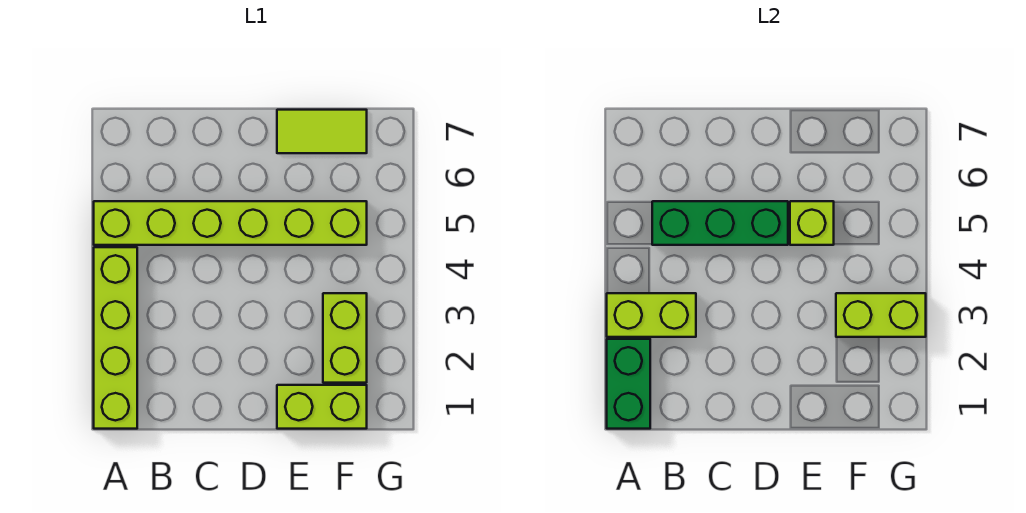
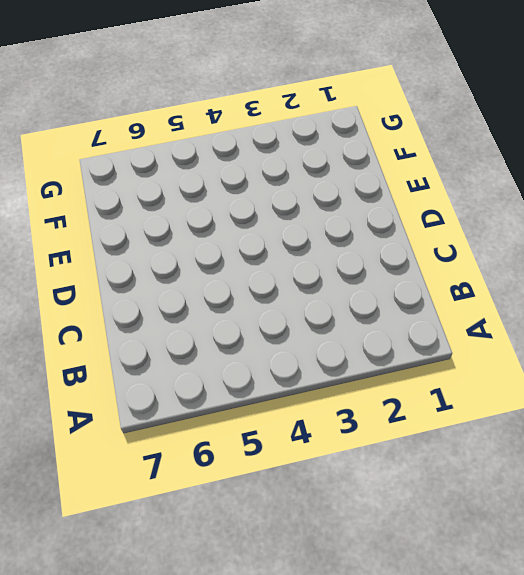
none -> lime 1x4 brick [94,247,137,429]
none -> lime 1x6 brick [94,201,367,245]

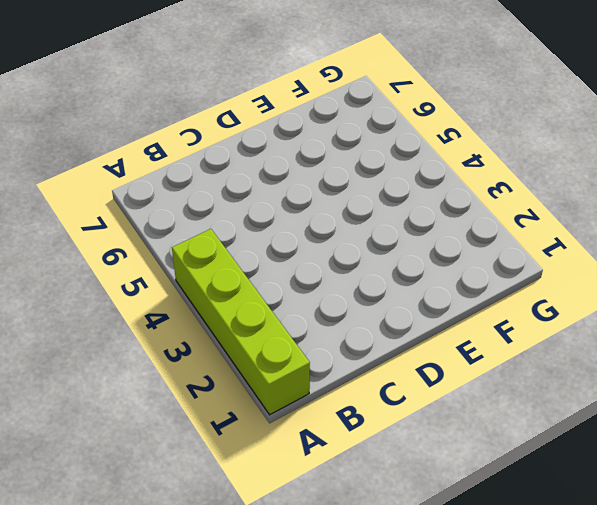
none -> lime 1x6 brick [94,201,367,245]
none -> lime 1x2 brick [277,385,367,429]

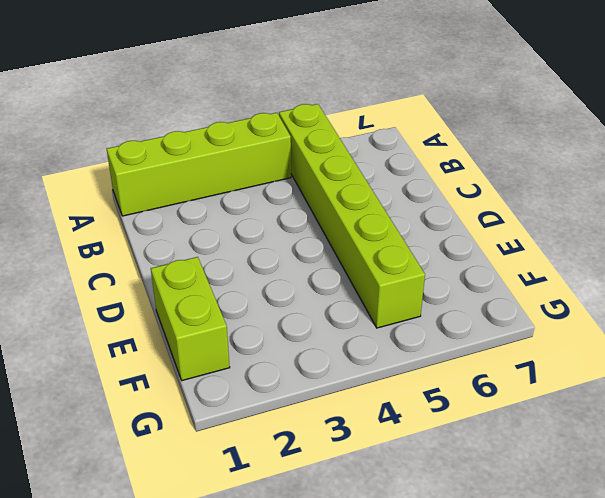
none -> lime 1x2 tile [277,110,367,153]
none -> lime 1x2 brick [323,293,367,383]

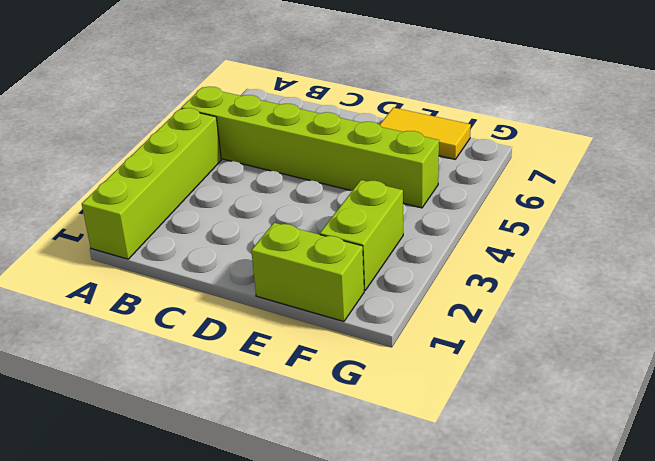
yellow 1x2 tile [380,108,471,159] -> lime 1x2 tile [277,110,367,153]
none -> green 1x2 brick [607,339,650,429]
none -> lime 1x2 brick [607,293,696,337]

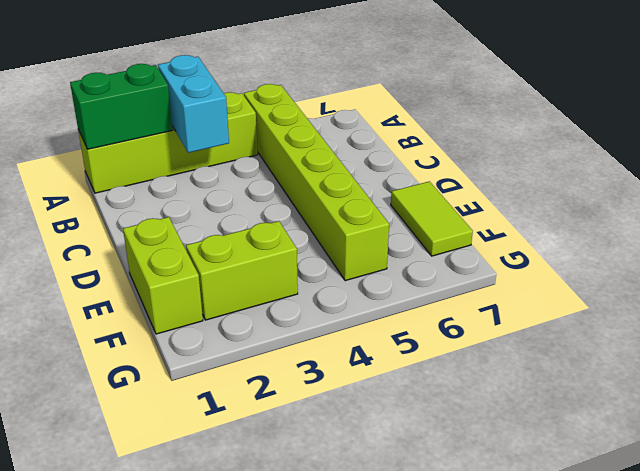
cyan 1x2 brick [158,55,229,153] -> lime 1x2 brick [607,293,696,337]
none -> green 1x3 brick [652,201,788,245]
none -> lime 1x1 brick [790,201,834,245]

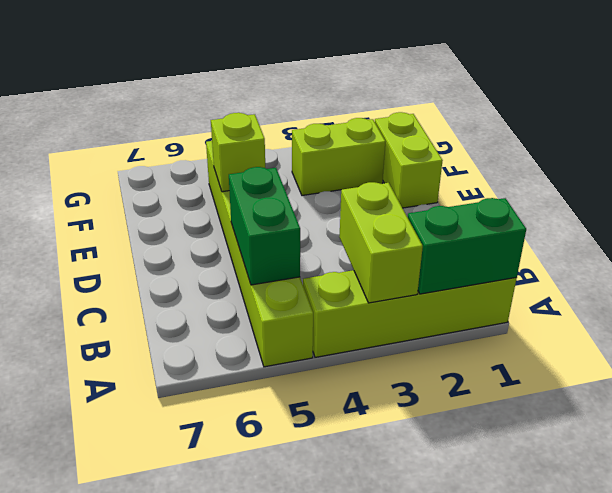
green 1x2 brick [229,167,300,285] -> green 1x3 brick [652,201,788,245]
none -> lime 1x2 tile [277,110,367,153]
none -> lime 1x2 brick [836,293,926,337]

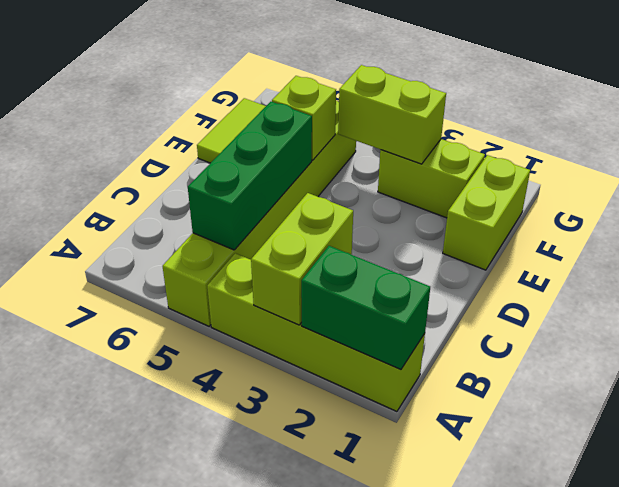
lime 1x2 brick [338,65,446,164] -> lime 1x2 brick turned to [836,293,926,337]

